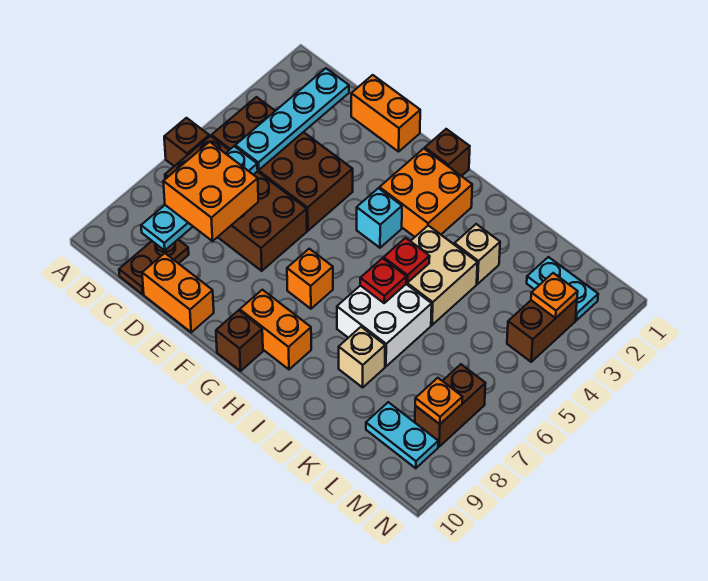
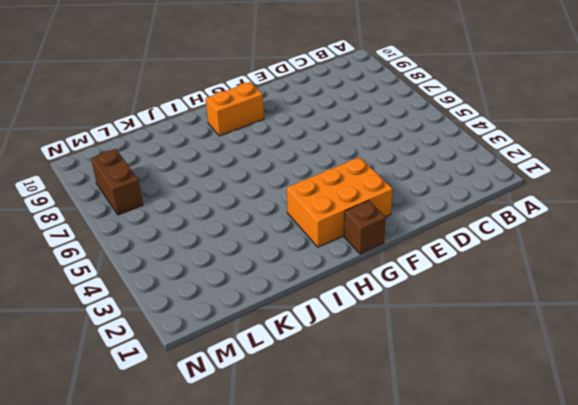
orange 2x3 brick [287,157,393,247] -> orange 2x2 brick [379,149,472,237]
none -> brown 1x1 brick [164,118,209,166]
none -> brown 2x4 brick [212,97,353,231]
none -> brown 2x4 brick [165,136,307,271]

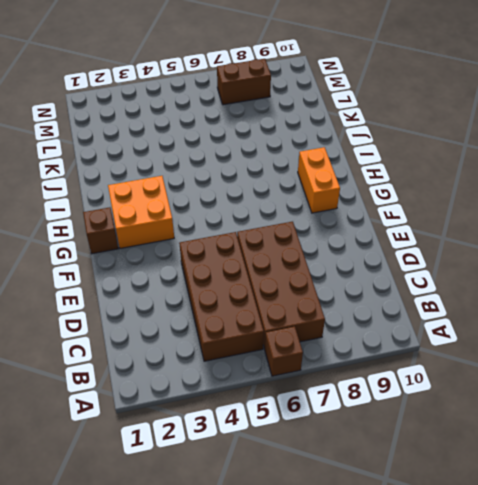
none -> brown 1x2 plate [119,240,189,294]
none -> orange 1x2 brick [351,75,420,152]
none -> orange 1x2 brick [142,253,214,332]

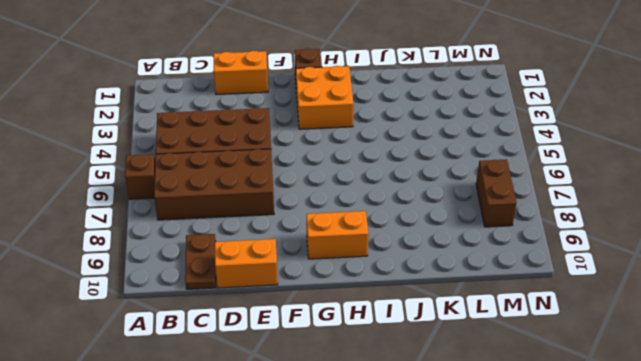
none -> cyan 1x1 brick [357,188,402,248]
none -> orange 1x1 brick [287,249,333,309]
none -> brown 1x1 brick [216,310,263,371]

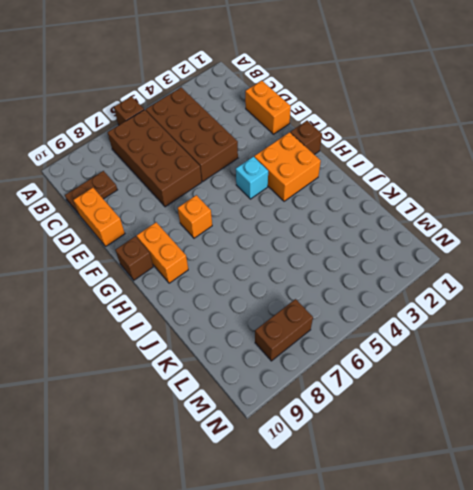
none -> tan 2x2 brick [406,225,478,325]
none -> white 2x2 brick [337,284,432,366]
none -> tan 1x1 brick [454,224,500,284]

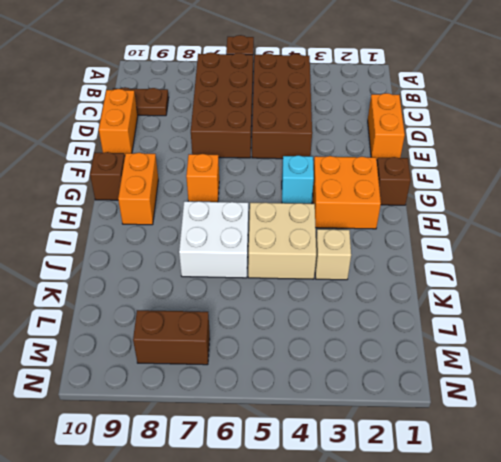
none -> tan 1x1 brick [339,327,385,387]
none -> cyan 1x2 plate [527,257,598,320]
none -> cyan 1x2 plate [366,402,438,468]

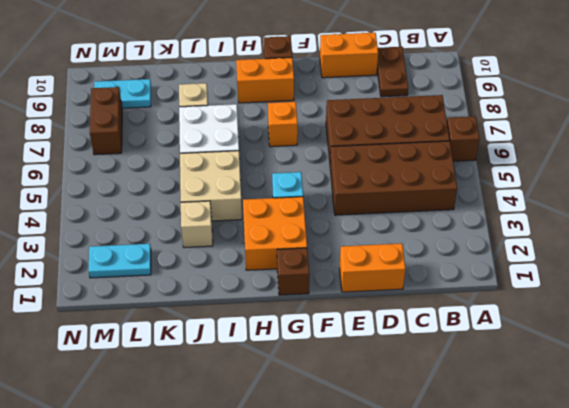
none -> brown 1x2 brick [507,299,577,362]
none -> cyan 1x4 plate [235,68,349,170]
none -> cyan 1x4 plate [141,146,258,250]

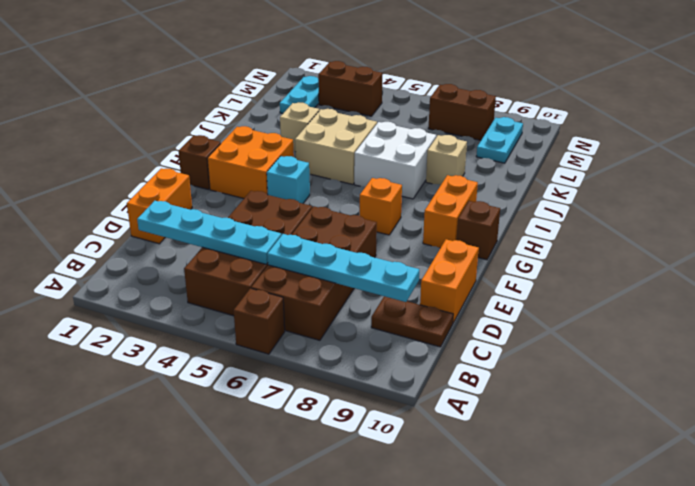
none -> red 1x1 plate [384,238,430,283]
none -> red 1x1 plate [360,258,406,303]
none -> orange 1x1 plate [531,273,578,318]

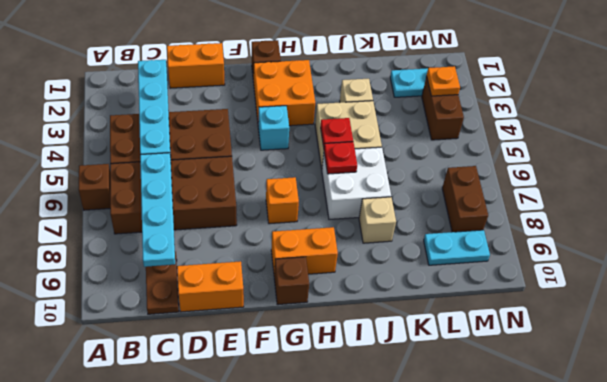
none -> orange 1x1 plate [415,378,462,424]
none -> orange 2x2 brick [163,142,258,241]

